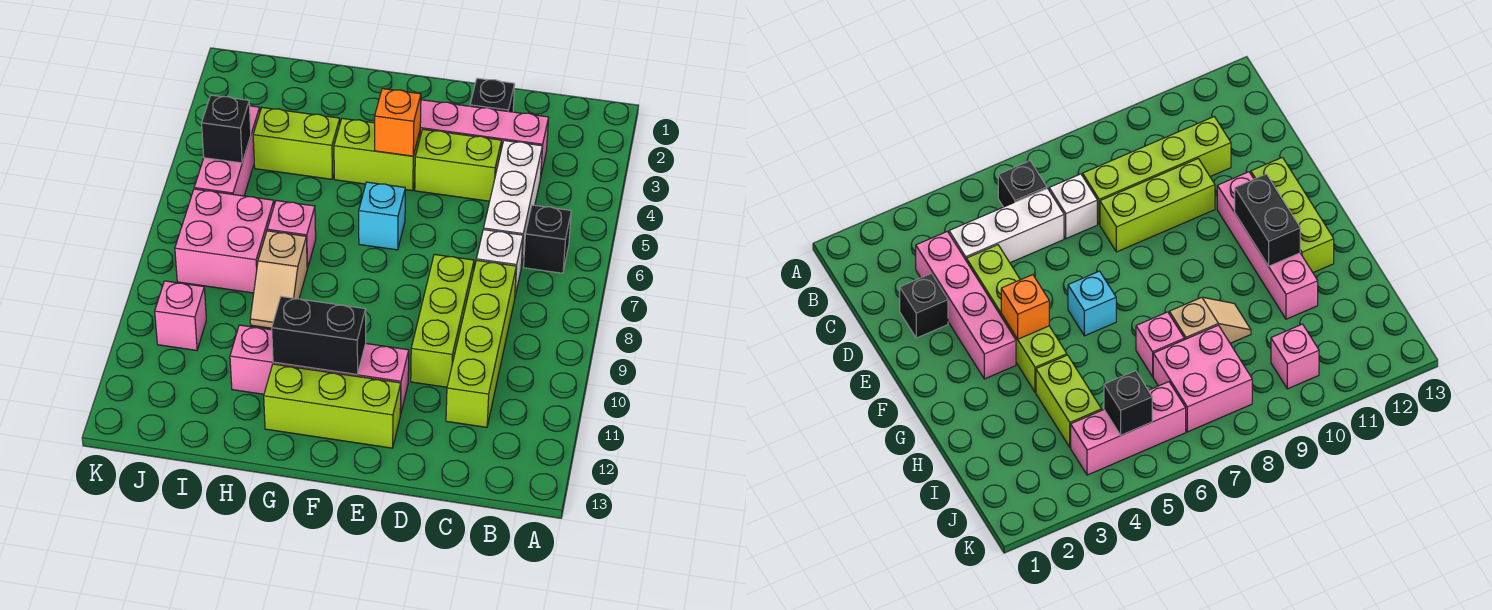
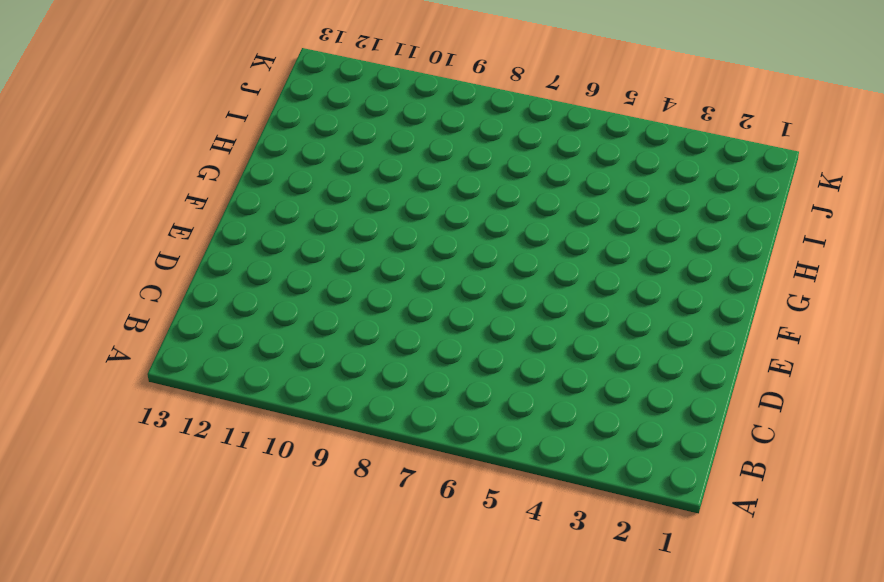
none -> black 1x1 brick [524,205,571,273]
none -> pink 1x4 brick [420,100,549,175]
none -> white 1x3 brick [483,140,542,267]

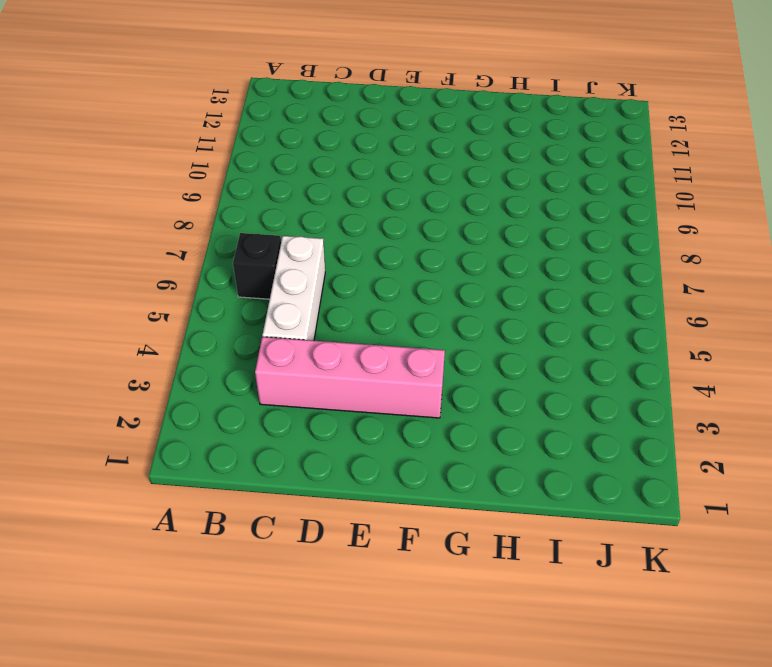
none -> white 1x1 brick [476,230,523,296]
none -> lime 1x4 brick [446,260,516,427]
none -> black 1x1 brick [470,78,515,112]

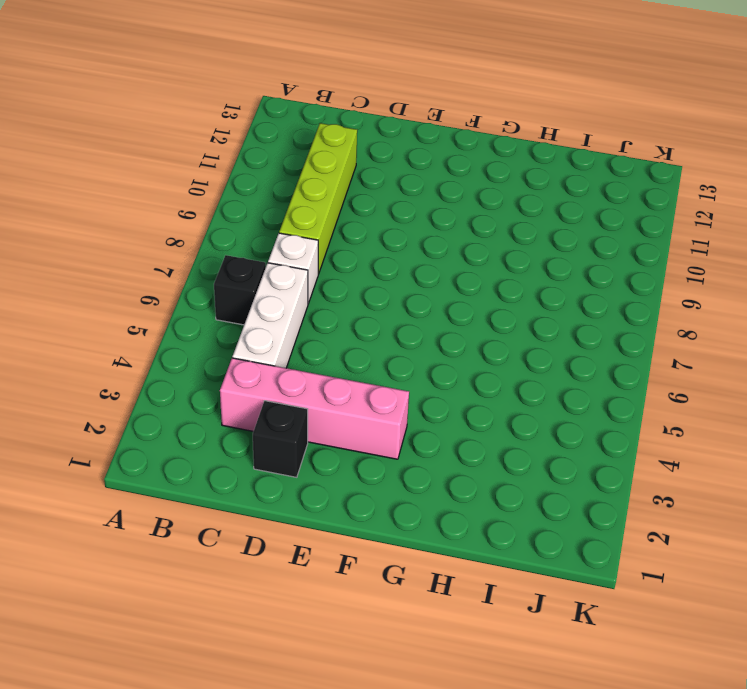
none -> lime 1x2 brick [415,129,502,201]
none -> lime 1x3 brick [411,254,474,387]
none -> pink 1x4 brick [230,325,409,414]

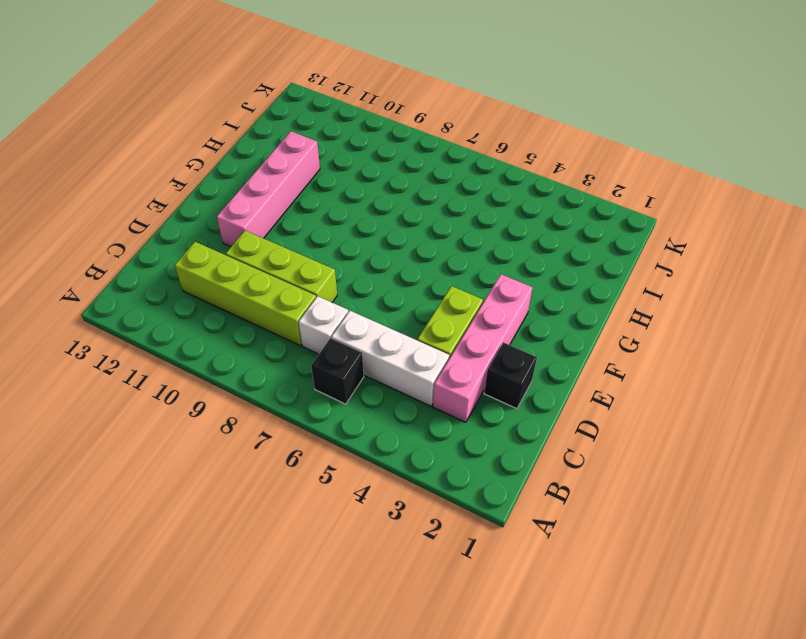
none -> lime 1x3 brick [264,364,401,448]
none -> lime 1x2 brick [334,118,420,191]
none -> cyan 1x1 brick [359,182,405,250]

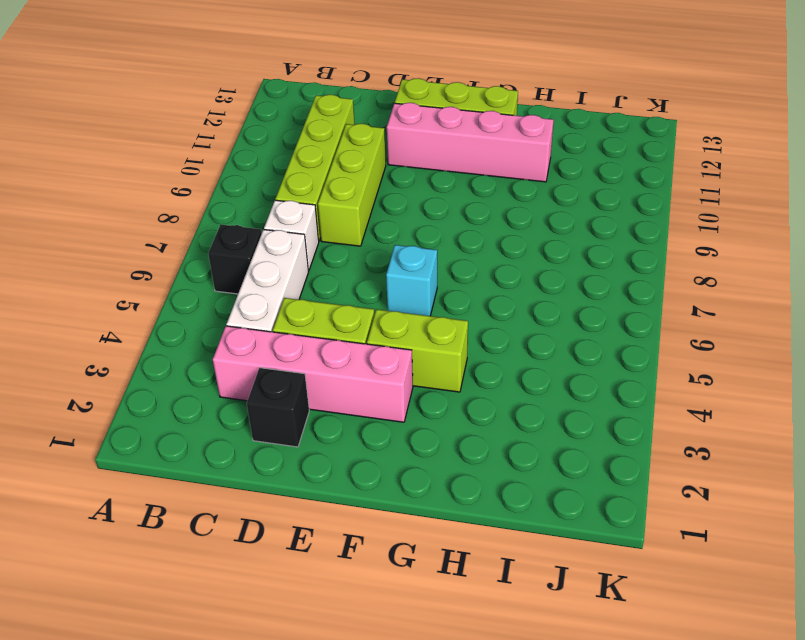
none -> lime 1x2 brick [253,108,340,179]
none -> pink 1x1 brick [267,201,316,268]
none -> tan 1x2 slope [250,231,307,328]

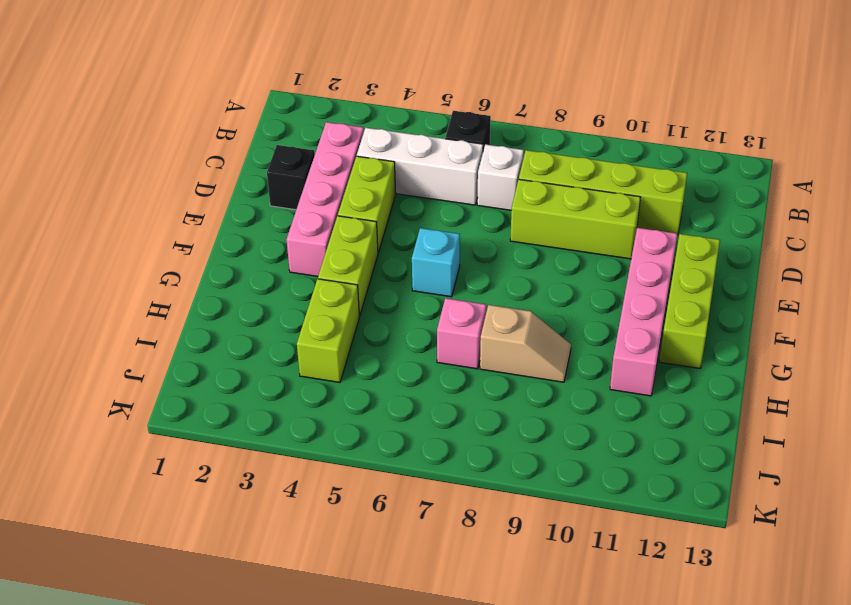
none -> pink 2x2 brick [175,189,274,293]
none -> pink 1x3 brick [194,106,260,196]
none -> pink 1x1 brick [155,281,206,351]

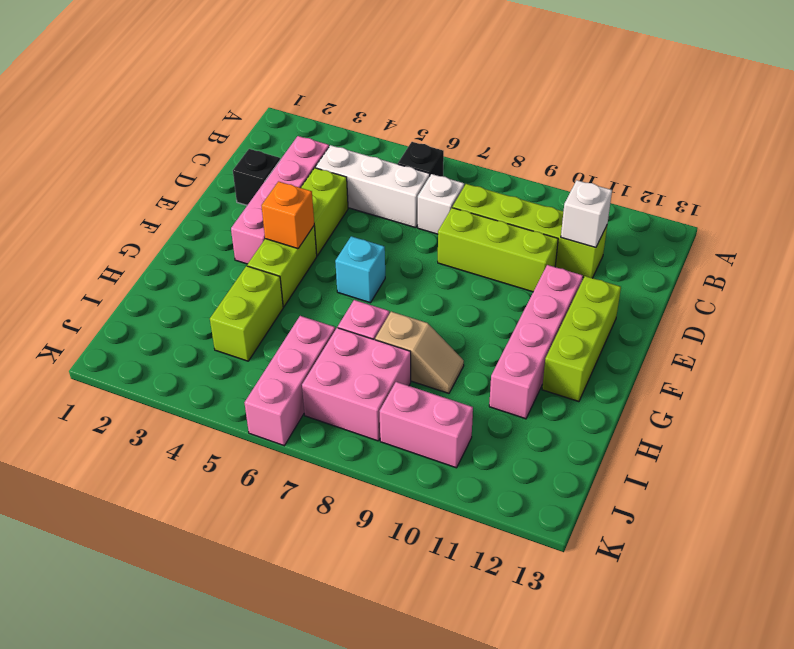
white 1x1 brick [561,180,612,247] -> none
pink 1x3 brick [244,316,335,446] -> pink 1x3 brick turned to [194,106,260,196]
pink 1x2 brick [380,382,473,468] -> pink 1x1 brick [155,281,206,351]
none -> black 1x2 brick [272,297,366,374]
none -> black 1x1 brick [202,95,251,163]

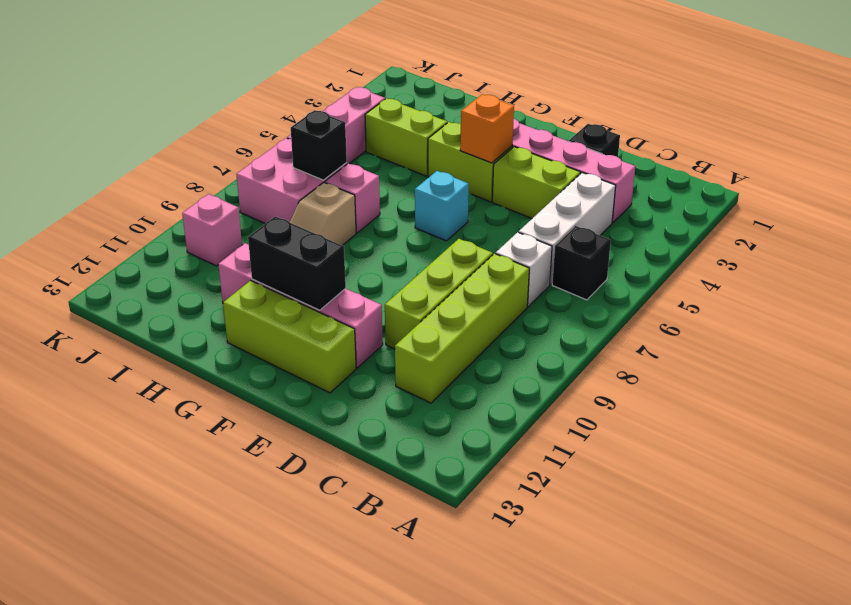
black 1x1 brick [291,110,347,180] -> black 1x1 brick moved to [202,95,251,163]

